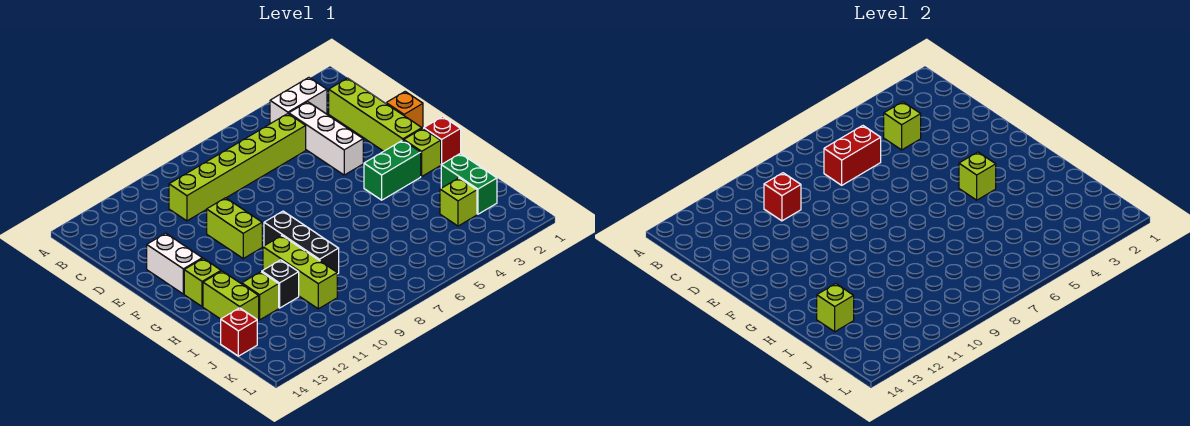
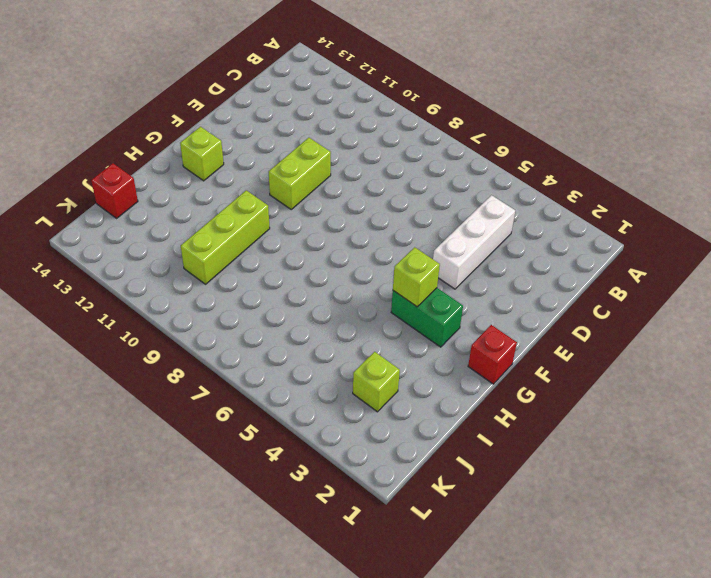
none -> white 1x2 brick [270,78,327,124]
none -> lime 1x4 brick [329,78,422,151]
none -> lime 1x6 brick [169,114,306,221]

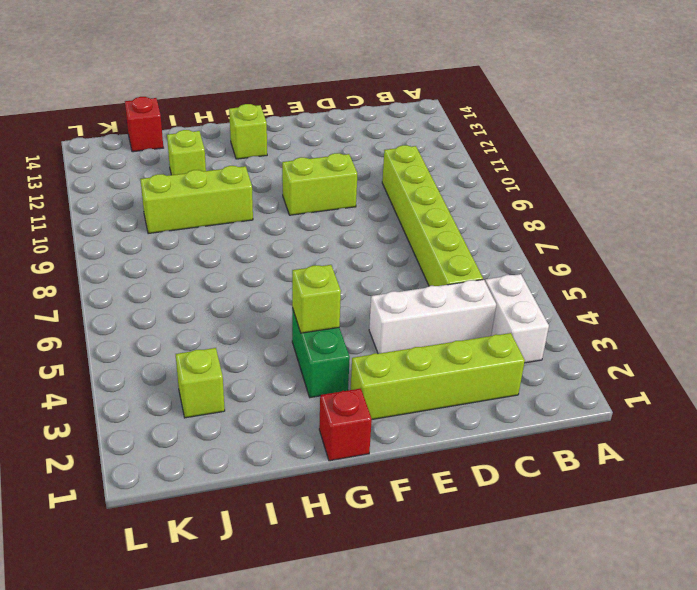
none -> orange 1x1 brick [386,92,423,128]
none -> white 1x2 brick [147,233,202,294]
none -> lime 1x1 brick [404,128,441,176]

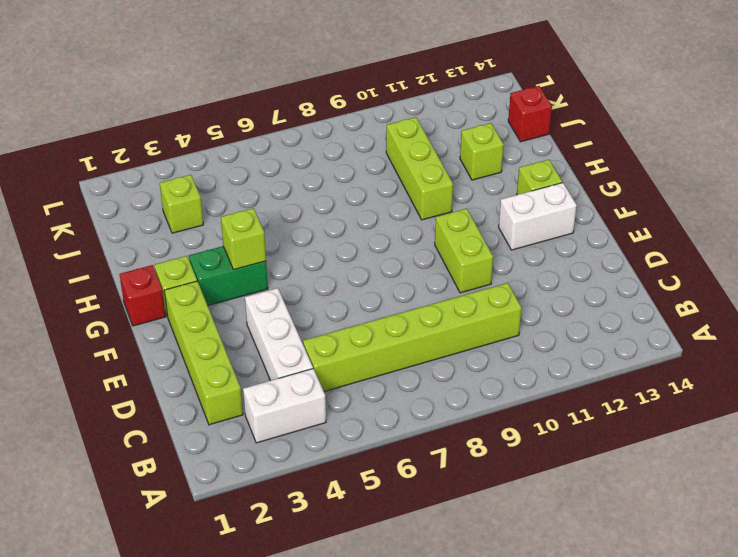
white 1x2 brick [499,183,577,250] -> white 1x2 brick turned to [147,233,202,294]
none -> orange 1x1 brick [386,92,423,128]
none -> black 1x3 brick [264,211,339,274]
none -> lime 1x2 brick [203,271,259,321]

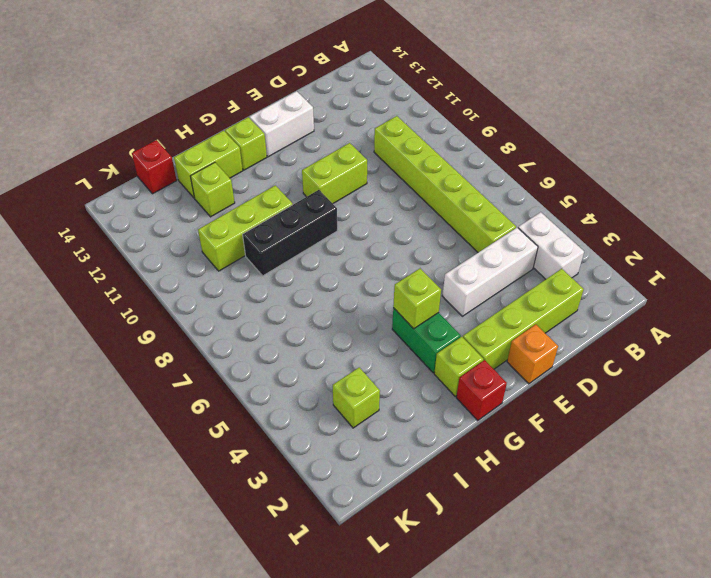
none -> green 1x2 brick [441,154,497,214]
none -> black 1x1 brick [262,260,299,308]
none -> lime 1x1 brick [884,102,921,150]

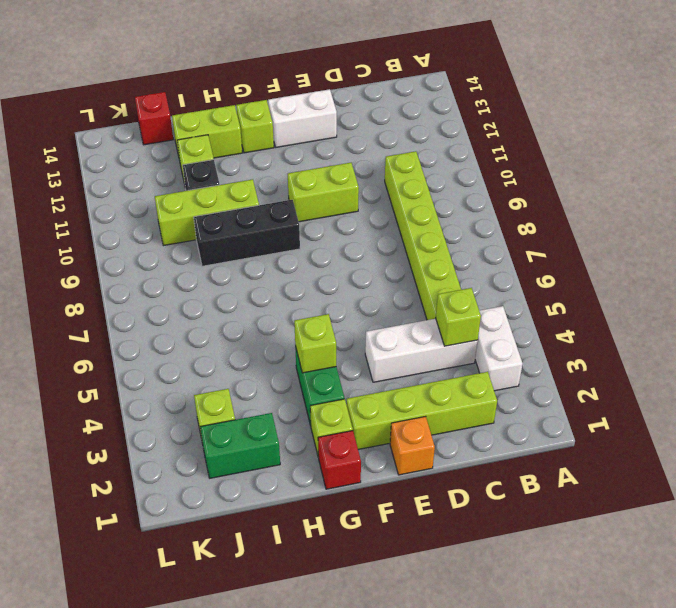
none -> red 1x2 brick [824,126,881,185]
none -> red 1x1 brick [764,173,801,221]
none -> lime 1x1 brick [817,284,854,332]

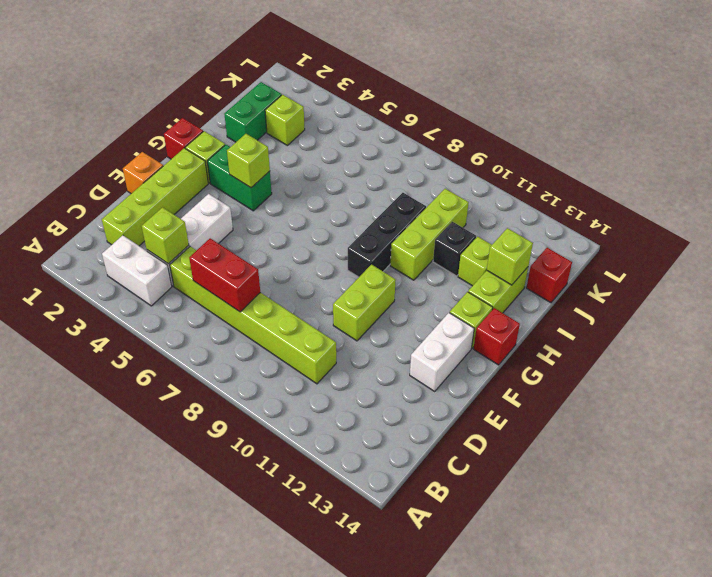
red 1x1 brick [474,308,520,365] -> red 1x1 brick moved to [764,173,801,221]

